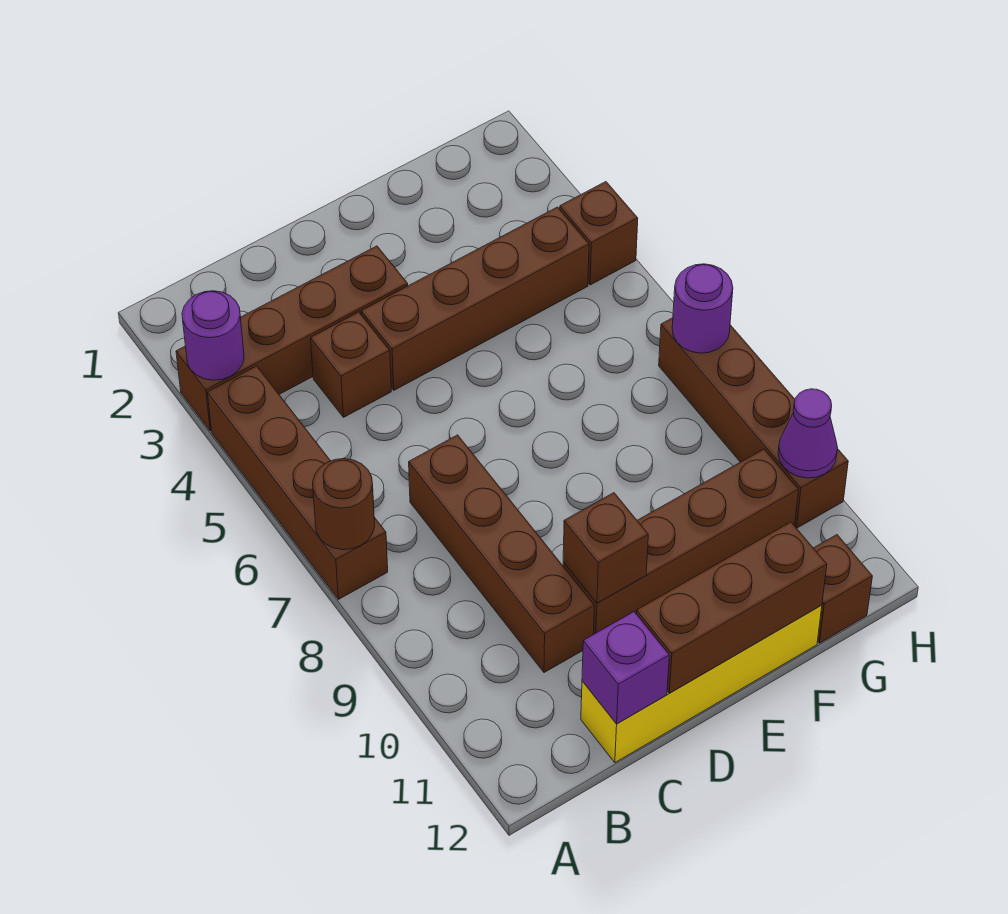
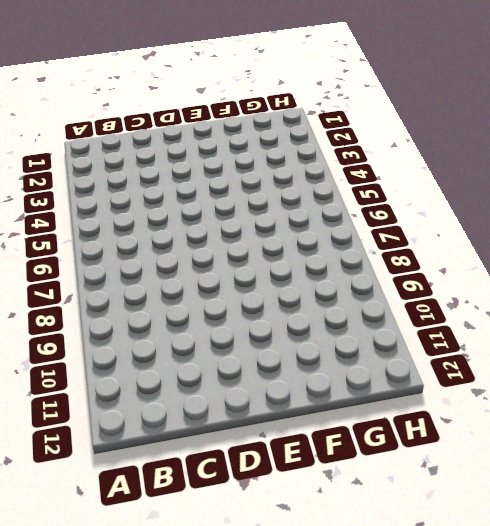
none -> brown 1x4 brick [176,246,408,431]
none -> brown 1x4 brick [207,366,388,599]
none -> brown 1x1 brick [311,312,391,417]

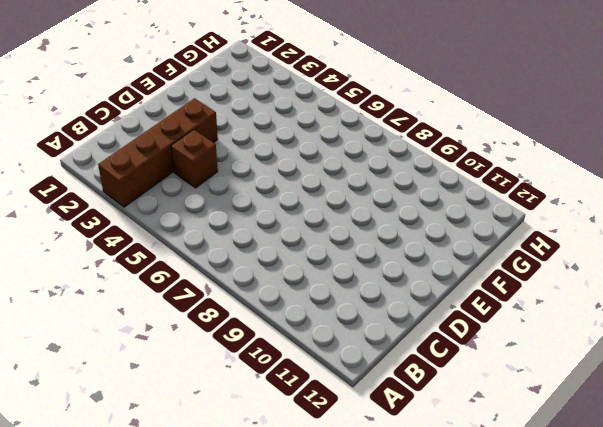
none -> brown 1x4 brick [207,366,388,599]
none -> brown 1x4 brick [409,435,594,673]
none -> yellow 1x4 brick [581,605,822,763]

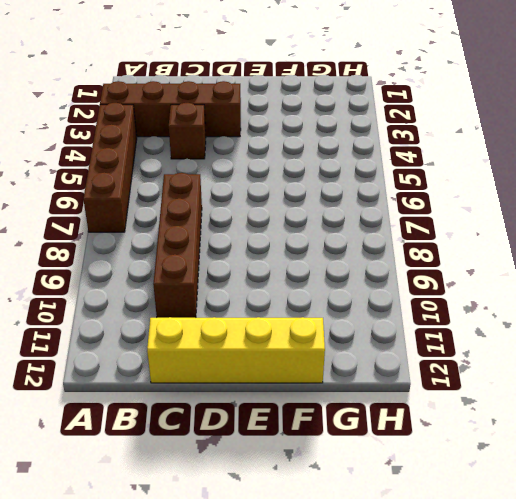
none -> brown 1x4 brick [361,207,589,390]
none -> brown 1x4 brick [563,449,798,634]
none -> brown 1x1 brick [814,535,872,643]

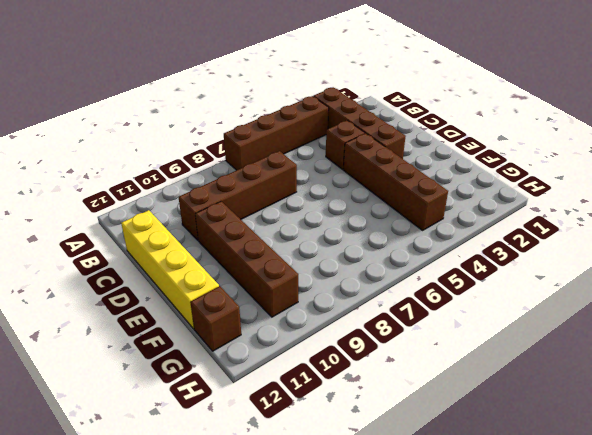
none -> brown 1x1 brick [560,182,638,285]
none -> brown 1x4 brick [659,318,848,528]
none -> purple 1x1 round brick [182,291,244,380]

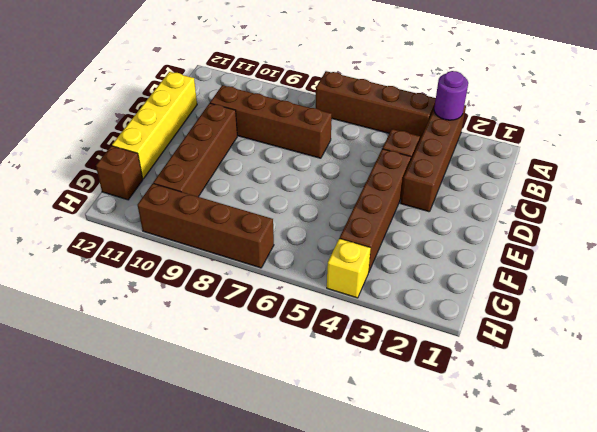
yellow 1x1 brick [327,238,371,298] -> brown 1x1 brick [560,182,638,285]
none -> brown 1x1 round brick [313,459,375,550]
none -> purple 1x1 brick [582,612,669,724]
none -> brown 1x1 brick [563,493,648,603]

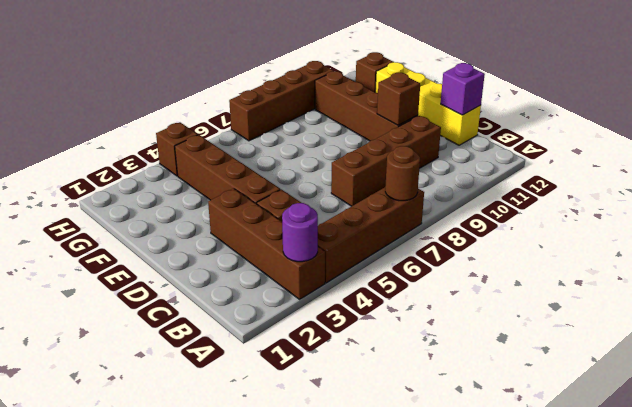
none -> brown 1x3 brick [636,522,827,693]
none -> purple 1x1 round brick [672,264,733,353]
none -> purple 1x1 cone [778,389,838,478]

